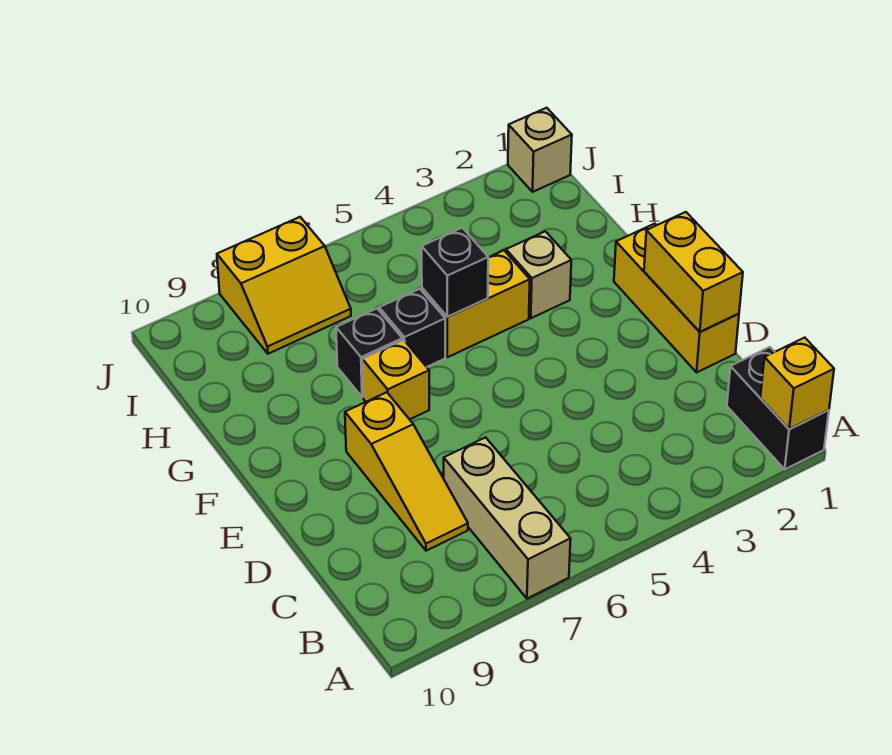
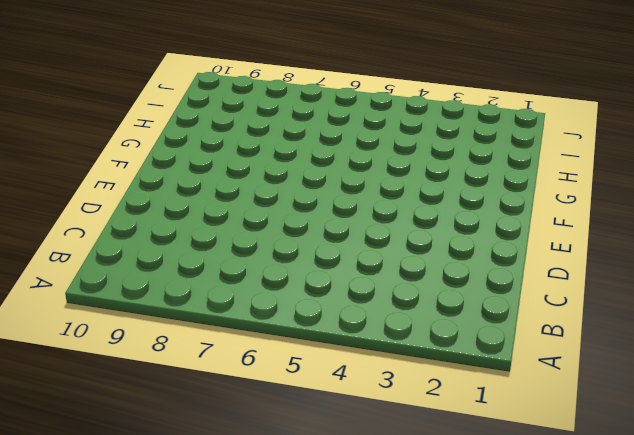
none -> black 1x2 brick [727,347,829,469]
none -> tan 1x3 brick [444,437,571,599]
none -> yellow 1x3 slope [345,392,468,551]

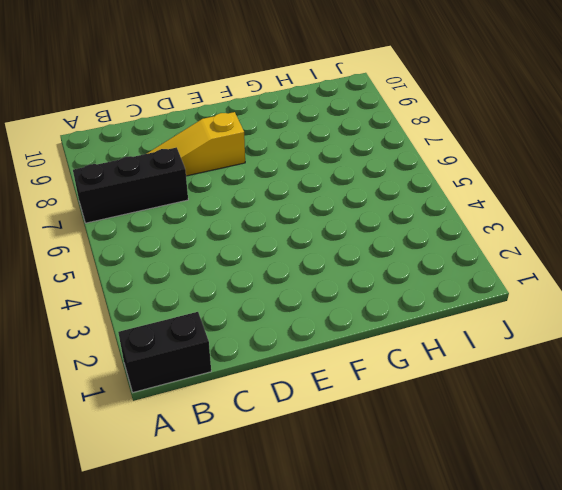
black 1x3 brick [73,147,188,223] -> tan 1x3 brick [444,437,571,599]
none -> yellow 1x3 brick [614,224,739,372]
none -> yellow 1x1 brick [362,340,429,419]
none -> tan 1x1 brick [506,231,571,318]

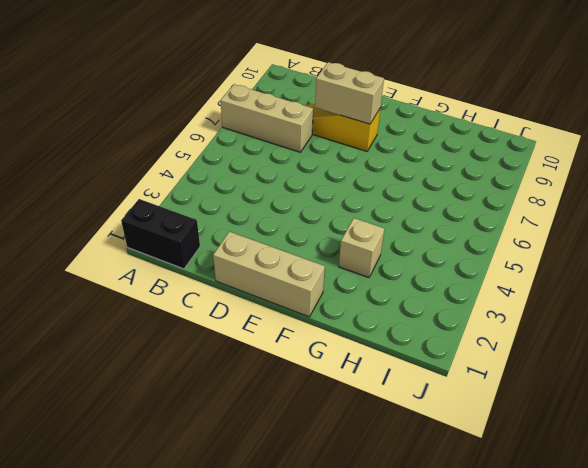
tan 1x3 brick [213,232,325,317] -> yellow 1x3 brick [614,224,739,372]
tan 1x2 brick [315,62,384,124] -> none
none -> yellow 1x1 brick [362,340,429,419]
none -> yellow 1x2 brick [422,250,530,357]
none -> black 1x1 brick [379,289,445,367]

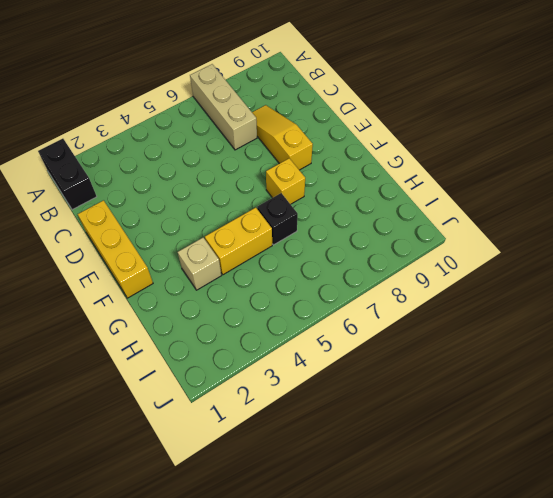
none -> black 1x1 brick [336,309,402,397]
none -> yellow 2x2 slope [217,217,351,354]
none -> tan 1x1 brick [508,108,572,192]

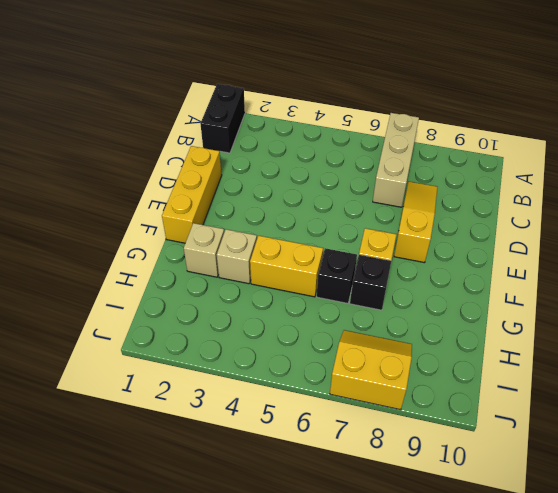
tan 1x1 brick [184,223,224,277] -> tan 1x1 brick moved to [508,108,572,192]
none -> yellow 1x1 brick [760,338,834,429]
none -> yellow 1x2 brick [644,212,743,332]
none -> black 1x1 brick [422,228,488,317]

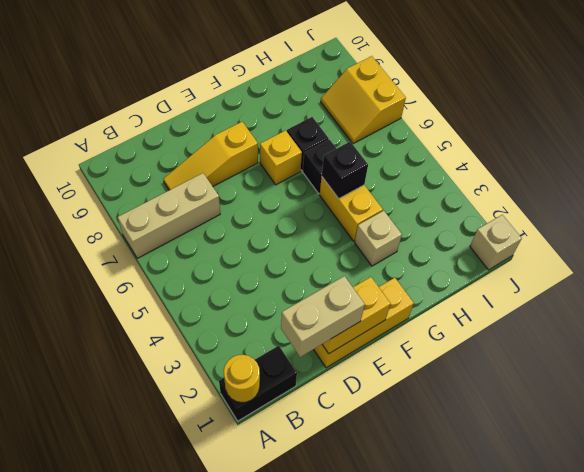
yellow 1x1 round brick [224,355,260,403] -> yellow 1x1 brick [760,338,834,429]
tan 1x2 brick [281,276,365,357] -> none

